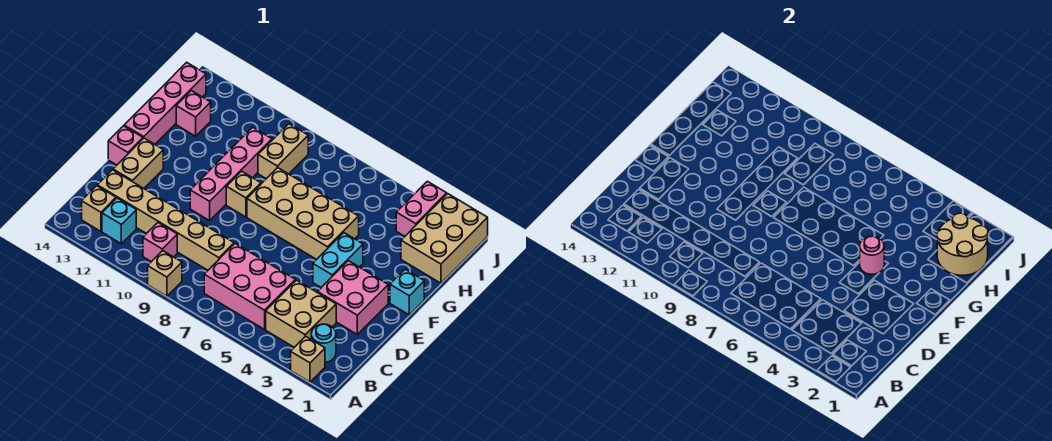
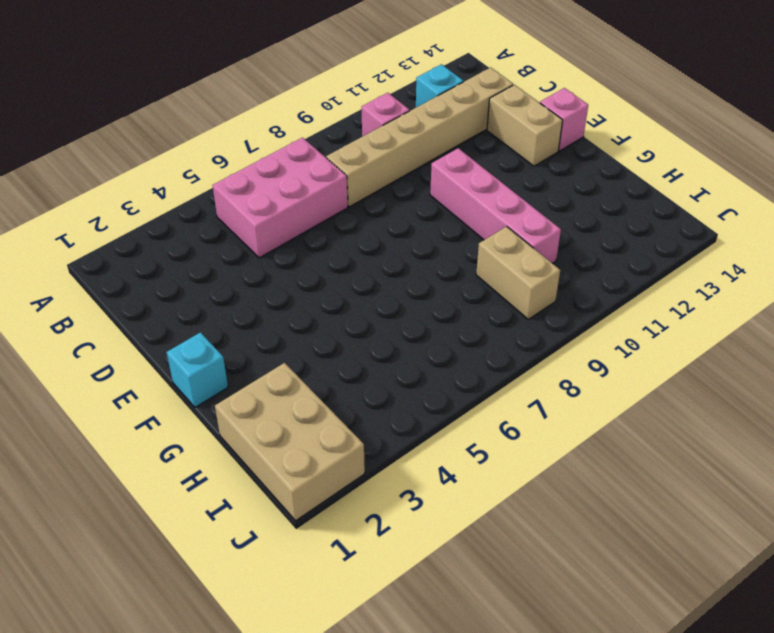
none -> tan 1x1 brick [291,336,325,382]
none -> tan 1x1 brick [148,251,182,296]
none -> cyan 1x1 round brick [311,324,336,362]

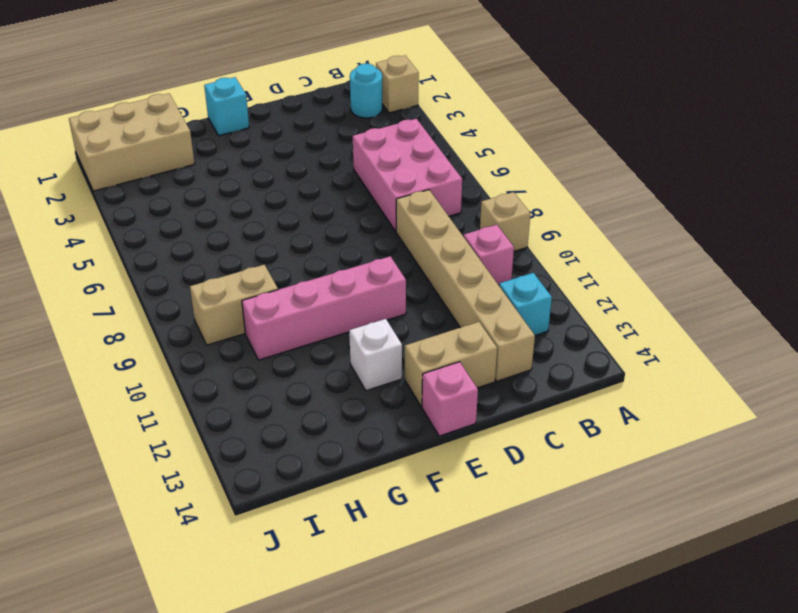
white 1x1 brick [349,319,402,391] -> none
none -> tan 2x2 brick [266,280,336,347]
none -> tan 1x1 brick [82,186,116,231]
none -> pink 2x2 brick [318,261,388,334]

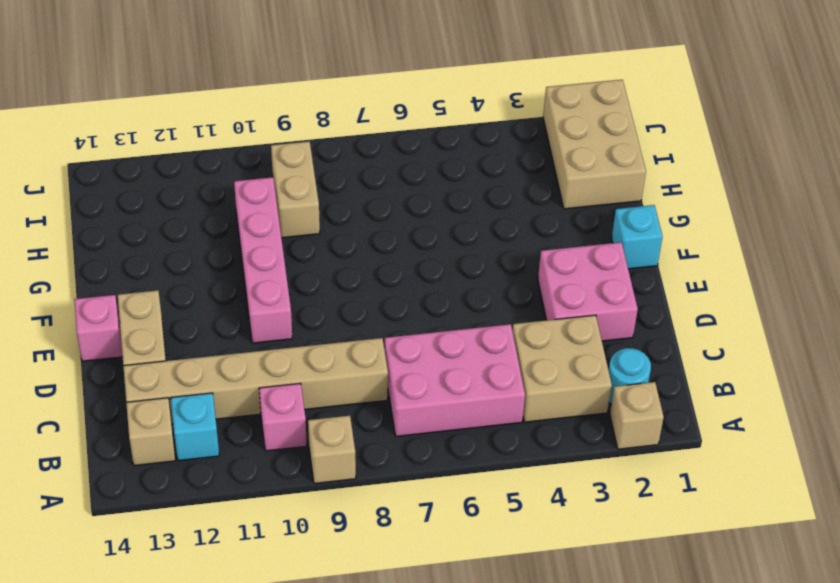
none -> cyan 1x2 brick [313,233,363,287]
none -> tan 2x4 brick [247,168,359,260]
none -> tan 1x1 brick [226,171,261,217]

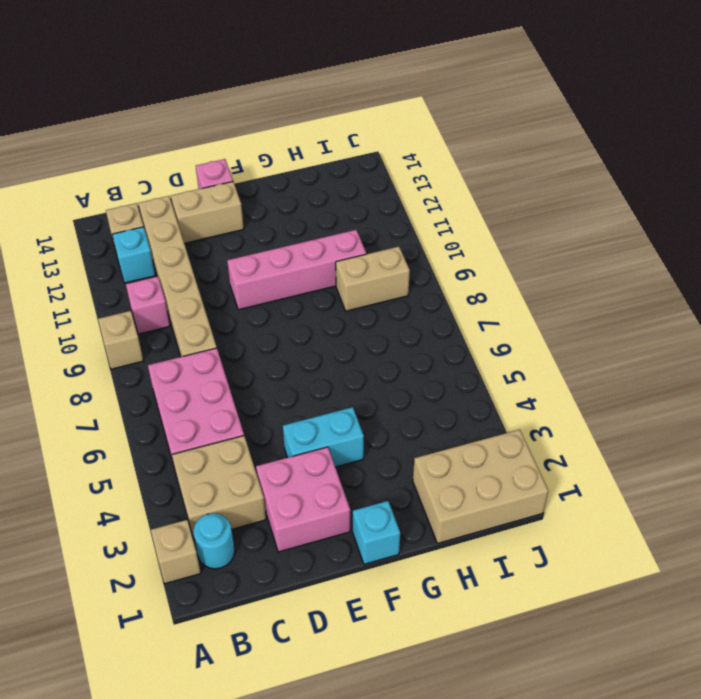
none -> tan 2x4 brick [247,168,359,260]
none -> tan 1x1 brick [226,171,261,217]
none -> pink 1x4 brick [124,62,206,144]

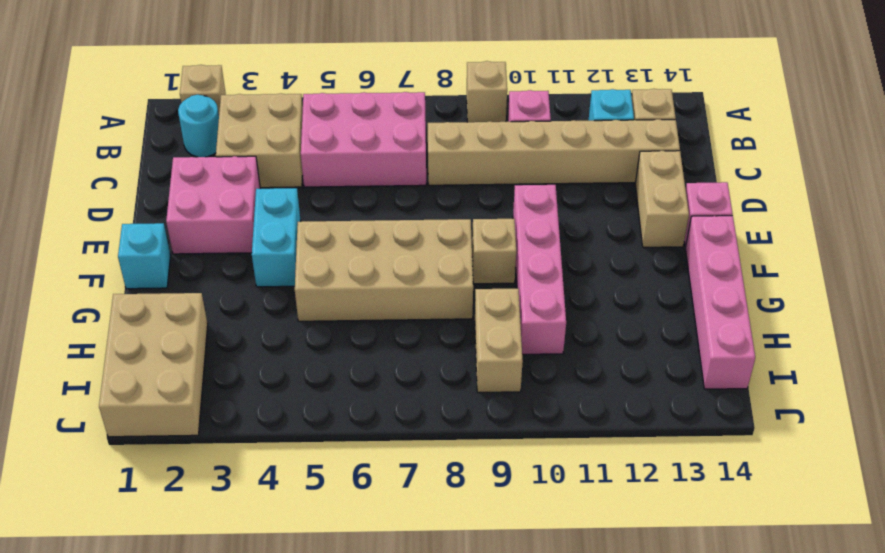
none -> pink 1x1 brick [176,91,211,136]
none -> pink 1x2 brick [396,181,447,236]
none -> pink 1x1 round brick [860,236,884,274]

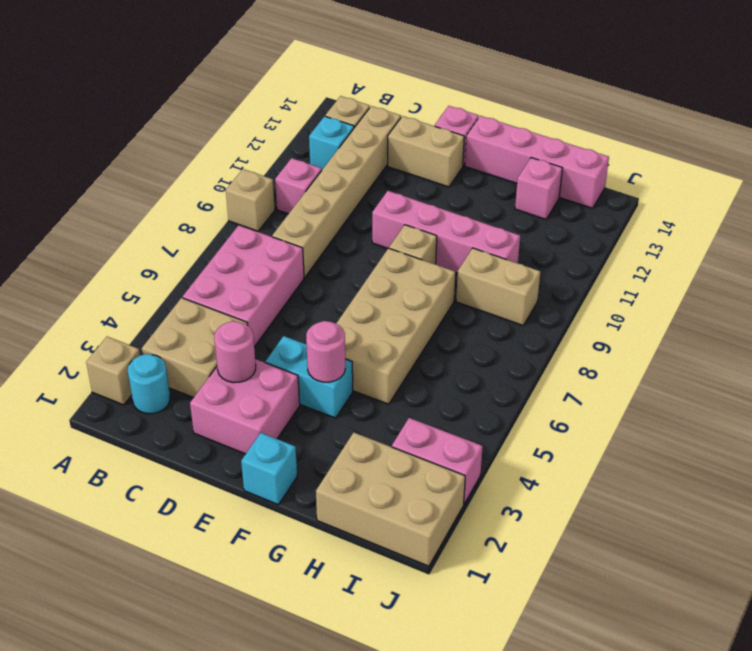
pink 1x1 round brick [214,321,256,383] -> none
none -> tan 2x2 round brick [937,213,988,275]

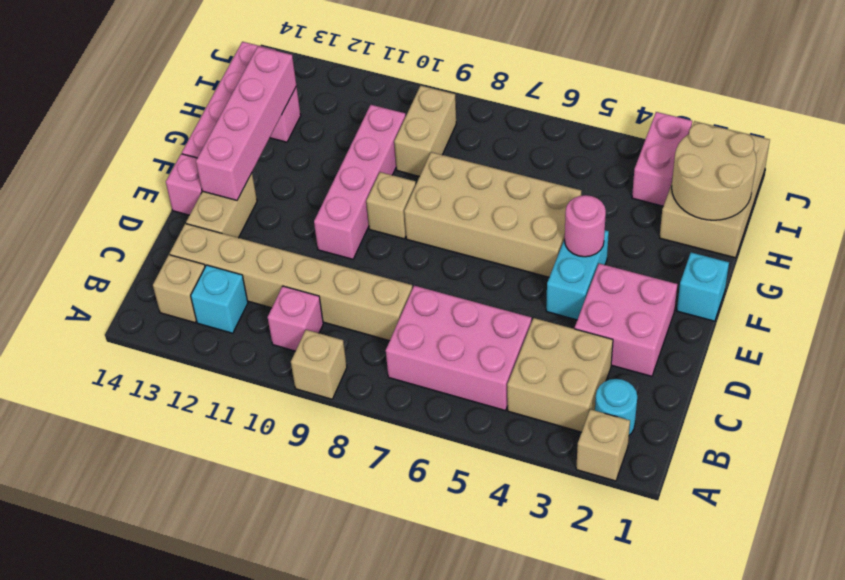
pink 1x4 brick [196,46,296,200] -> none

